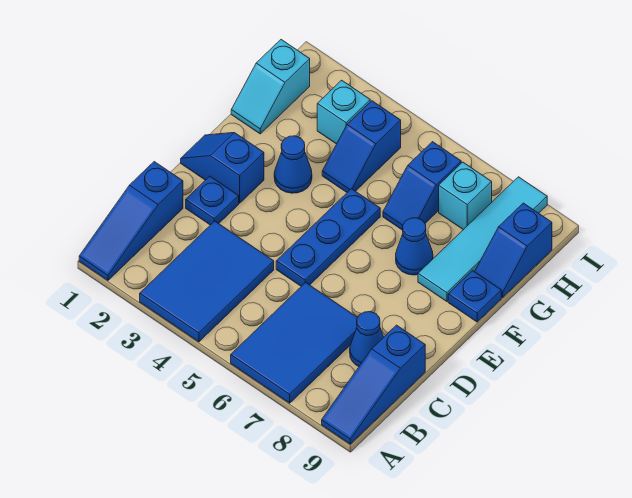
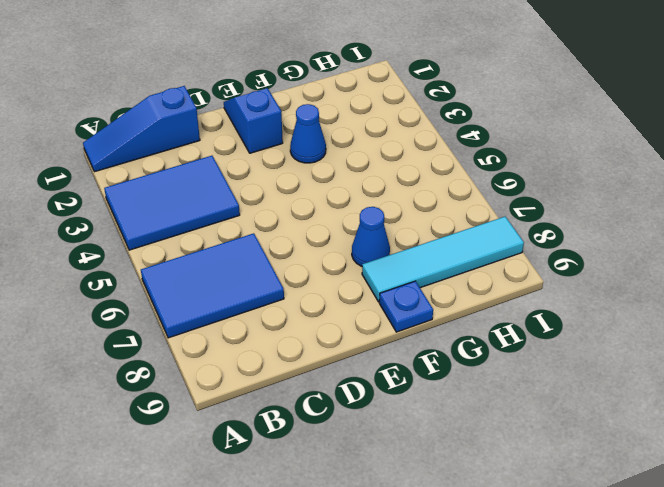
none -> blue 1x3 slope [322,325,425,444]
none -> blue 1x1 cone [350,312,384,366]
none -> blue 1x1 plate [186,176,239,225]

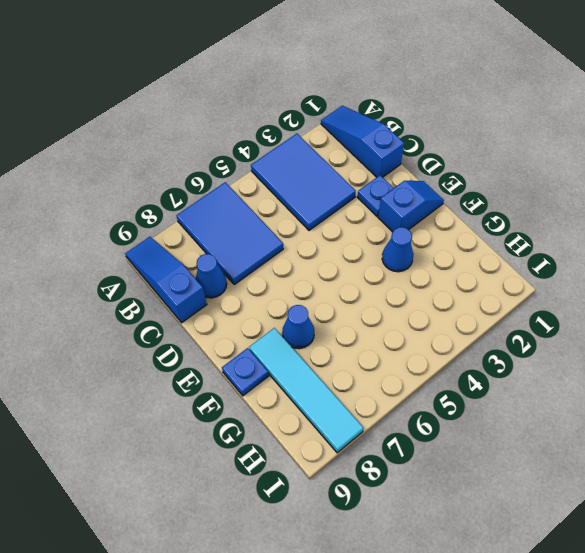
none -> blue 1x3 plate [276,189,380,286]
none -> cyan 1x2 slope [231,40,310,134]
none -> blue 1x2 slope [322,101,401,192]

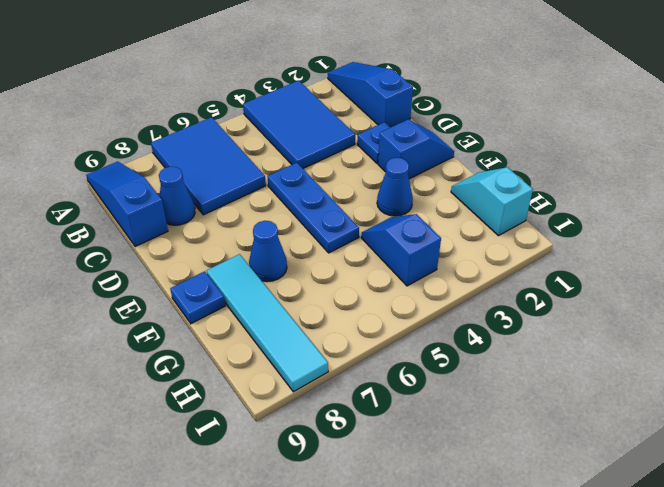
none -> blue 1x2 slope [383,142,461,230]
none -> blue 1x2 slope [475,203,552,298]
none -> cyan 1x1 brick [317,80,370,144]

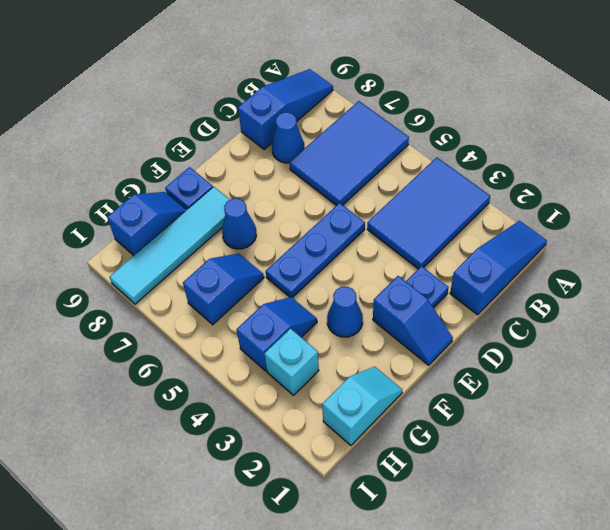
none -> cyan 1x1 brick [439,162,492,230]

